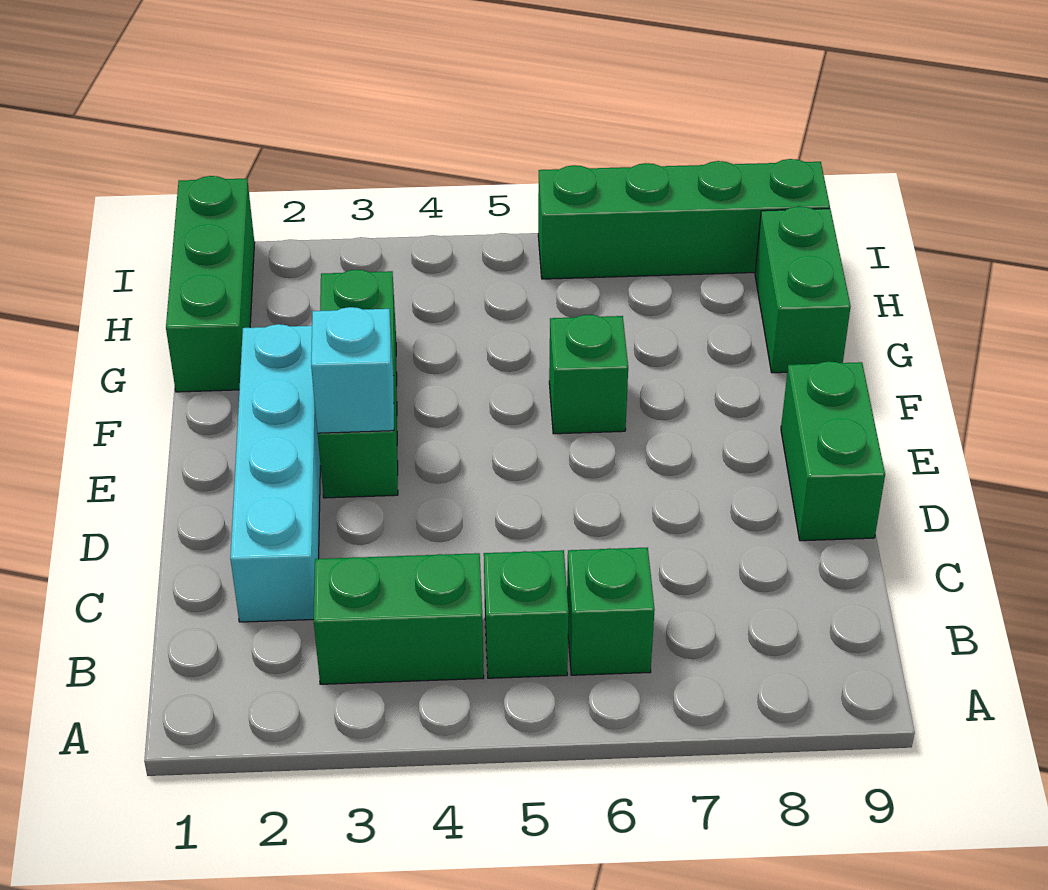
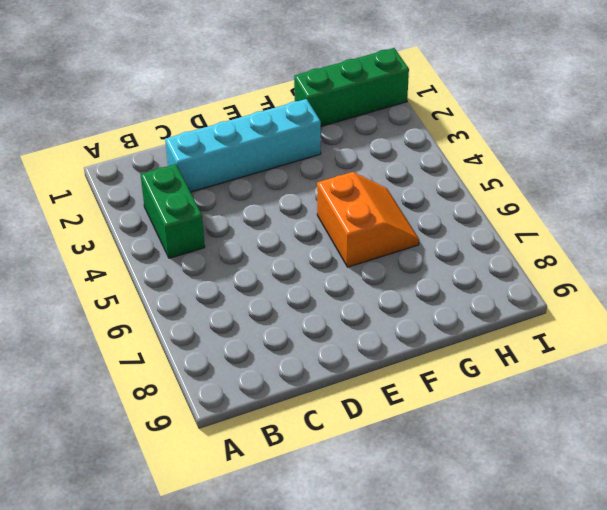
orange 2x2 slope [317,172,419,267] -> green 1x1 brick [549,315,628,434]
none -> green 1x1 brick [484,550,569,678]
none -> green 1x1 brick [567,548,655,675]

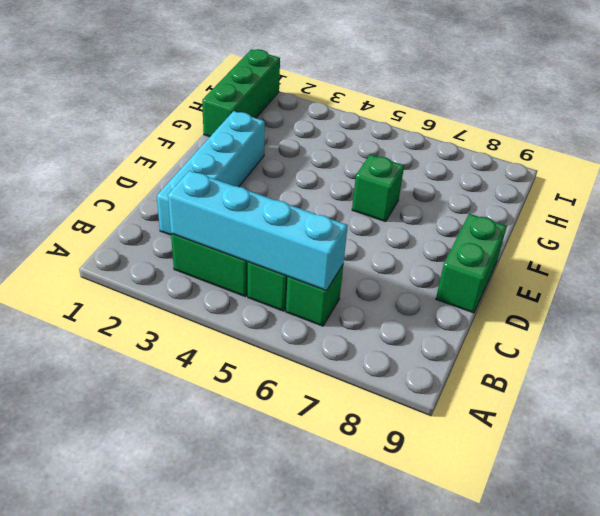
cyan 1x4 brick [168,171,348,291] -> none
none -> green 1x3 brick [318,270,398,498]
none -> green 1x2 brick [755,206,851,373]

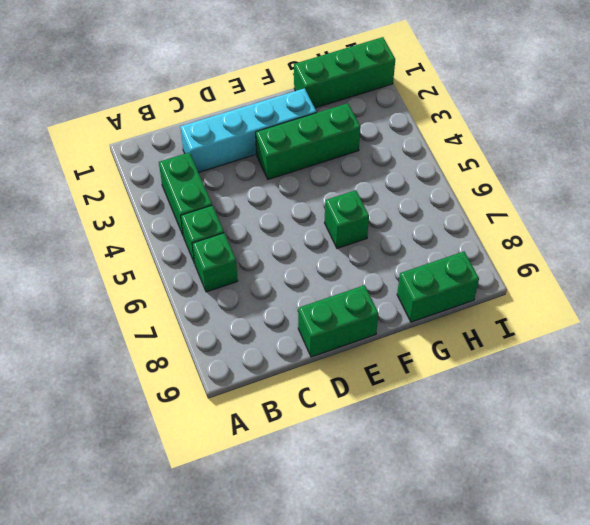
none -> green 1x4 brick [538,159,830,279]
none -> cyan 1x1 brick [311,307,394,433]

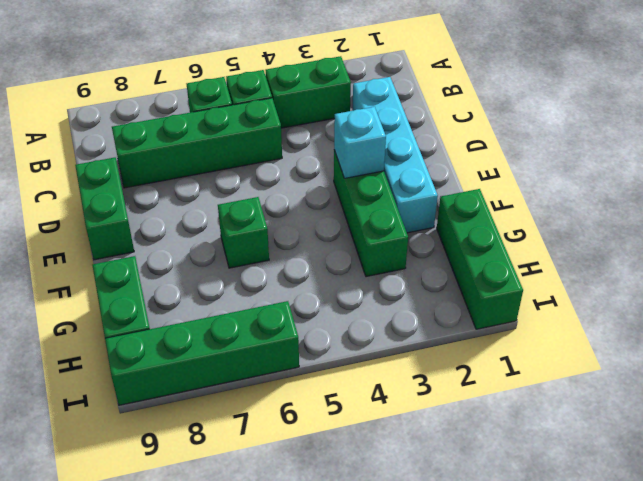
green 1x4 brick [112,98,282,188] -> none

